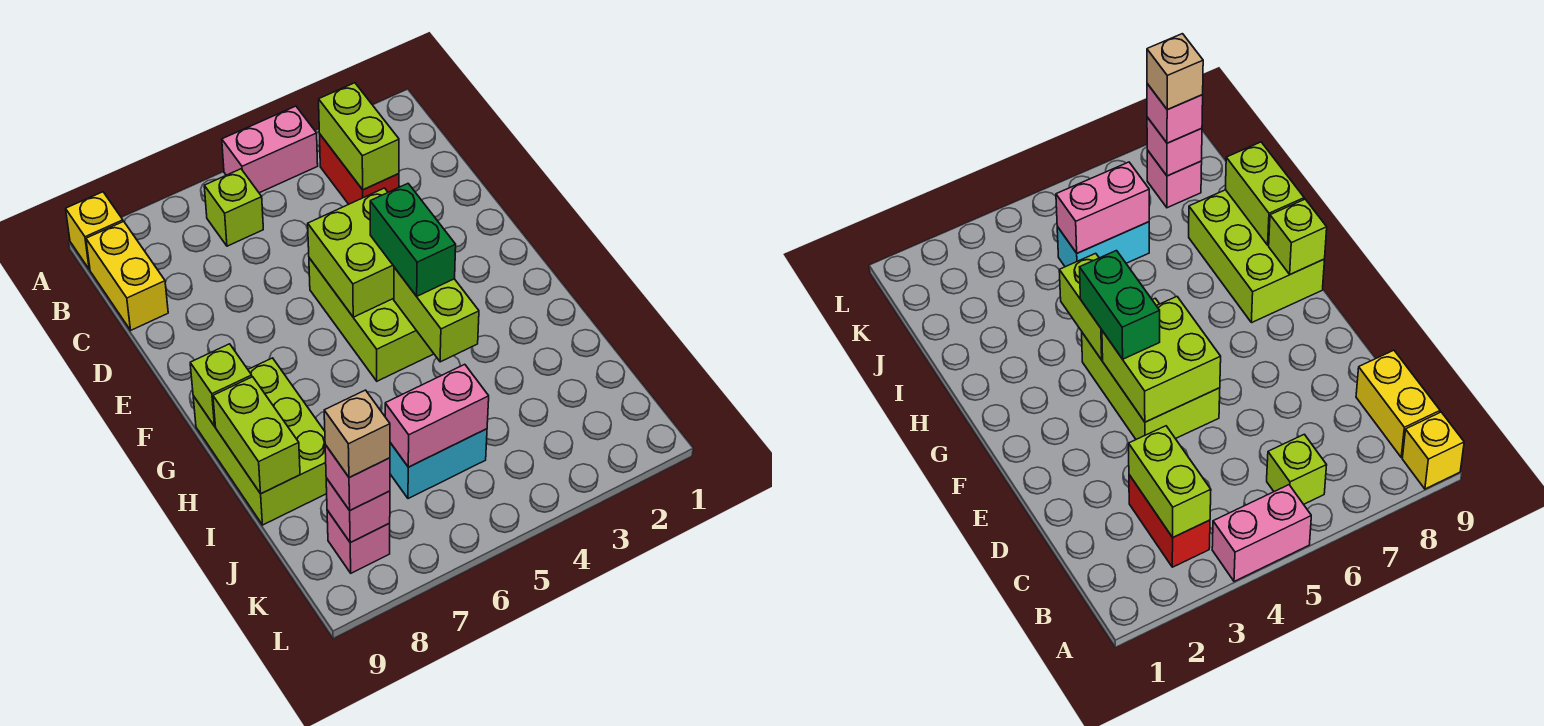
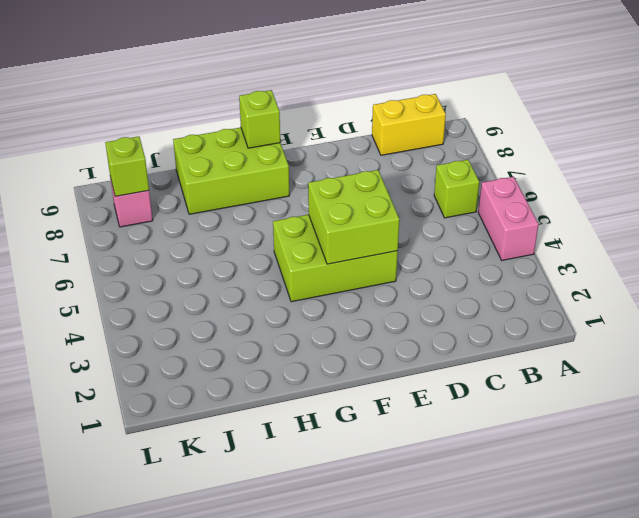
lime 1x1 brick [105,136,149,197] -> pink 1x1 brick [326,478,390,543]
none -> yellow 1x1 brick [66,192,123,269]
none -> red 1x2 brick [320,135,399,204]
none -> cyan 1x2 brick [390,429,487,499]

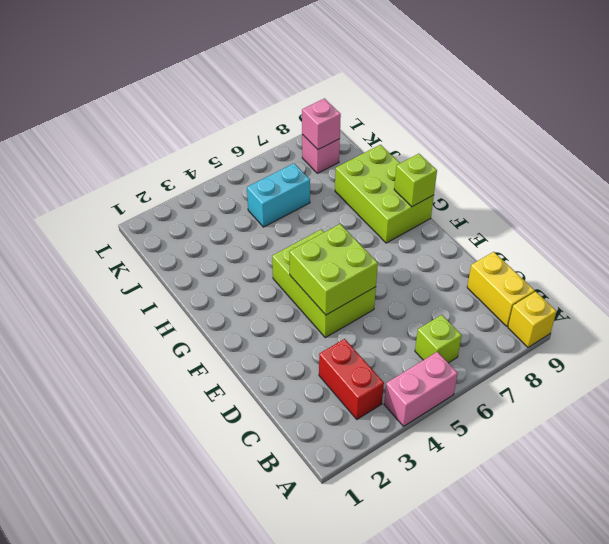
none -> lime 1x2 brick [319,83,399,190]
none -> lime 1x2 brick [394,267,479,362]
none -> lime 1x2 brick [213,377,300,494]

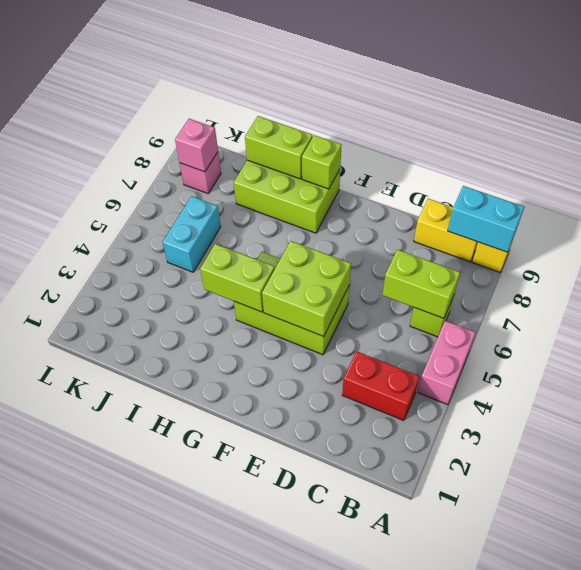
cyan 1x2 brick [448,186,524,252] -> none
lime 1x2 brick [383,250,460,318] -> lime 1x2 brick moved to [319,83,399,190]
none -> pink 1x2 brick [385,364,489,467]
none -> green 1x2 brick [370,184,456,296]
none -> pink 1x1 brick [325,445,390,510]

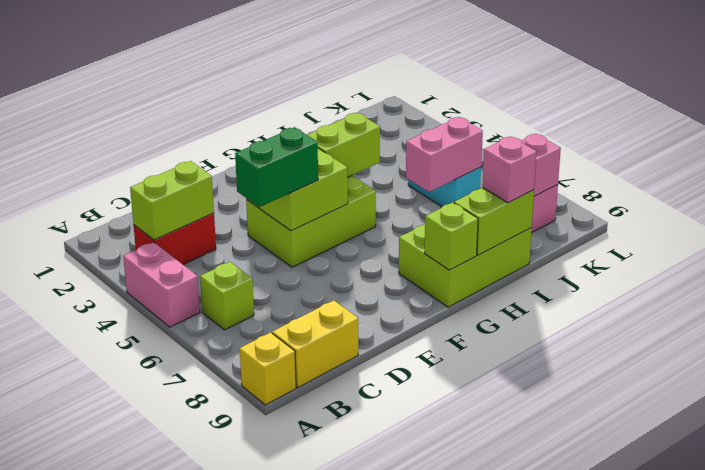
green 1x2 brick [235,127,318,207] -> green 1x2 brick moved to [370,184,456,296]
pink 1x2 brick [406,117,483,192] -> pink 1x2 brick turned to [385,364,489,467]
pink 1x1 brick [482,136,537,203] -> pink 1x1 brick moved to [325,445,390,510]
none -> tan 1x1 brick [324,390,390,478]

